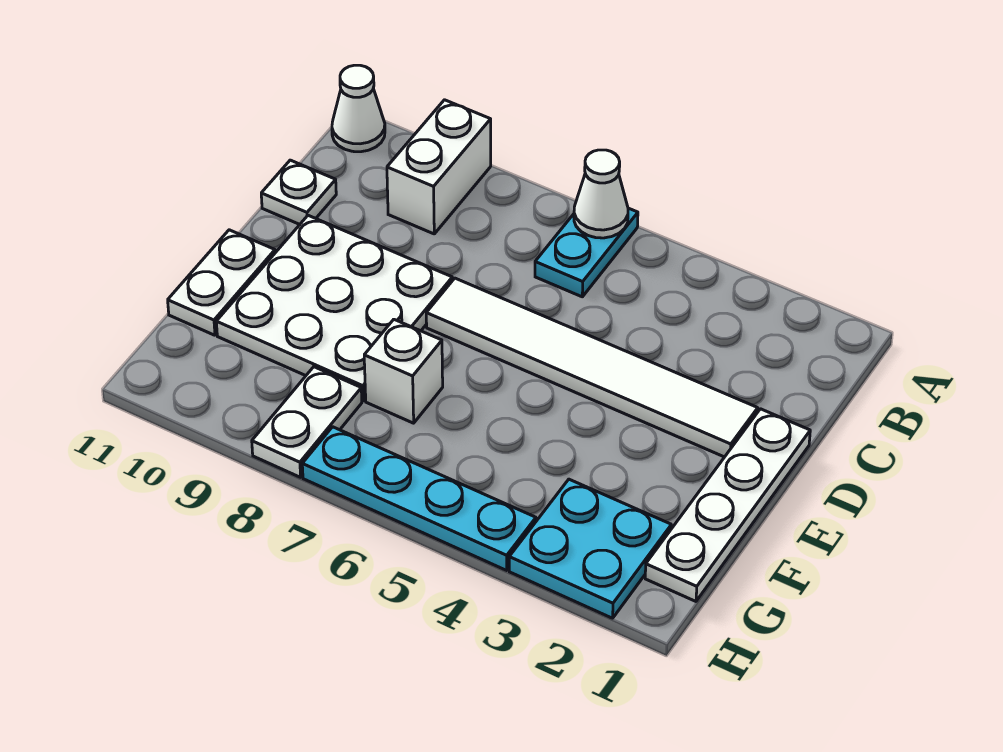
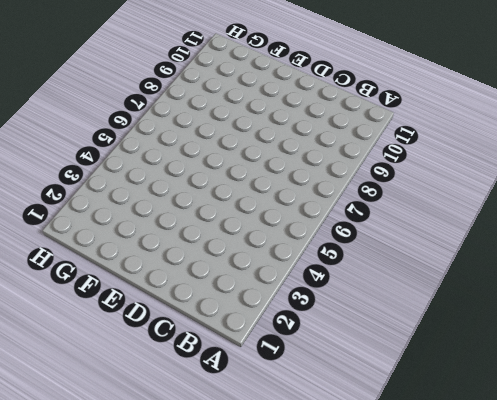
none -> cyan 1x2 plate [535,208,638,297]
none -> white 1x2 brick [387,100,491,234]
none -> white 1x1 cone [332,65,385,152]

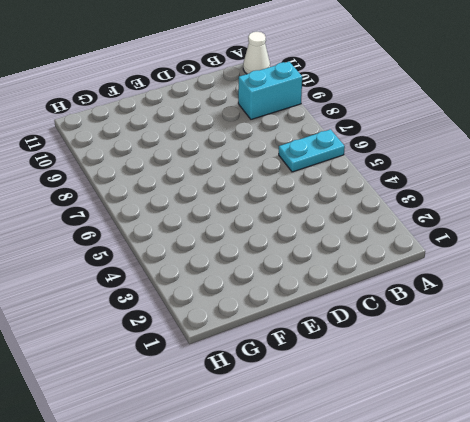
cyan 1x2 brick [238,62,302,119] -> white 1x2 brick [387,100,491,234]
none -> white 1x1 plate [261,160,336,224]
none -> white 1x4 plate [645,409,810,601]
none -> white 1x6 tile [426,278,758,457]

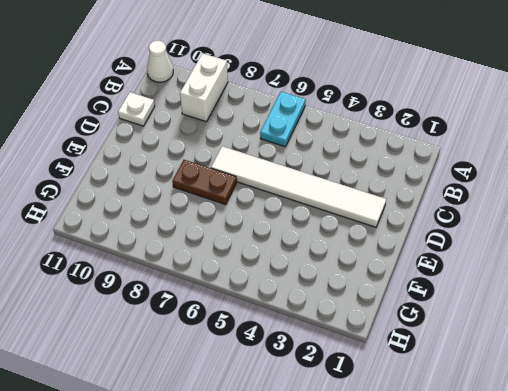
brown 1x2 plate [172,160,237,205] -> white 3x3 plate [216,215,452,401]
none -> white 1x4 plate [645,409,810,601]
none -> white 1x2 plate [168,230,275,335]
none -> white 1x1 brick [364,320,443,423]

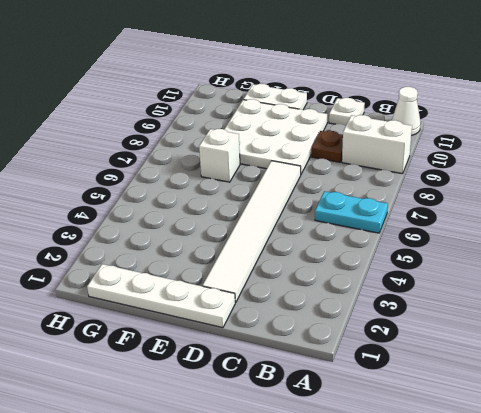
brown 1x1 plate [312,131,343,162] -> none
none -> cyan 2x2 plate [509,479,671,618]
none -> white 1x2 plate [252,367,362,477]
none -> cyan 1x4 plate [302,427,536,570]

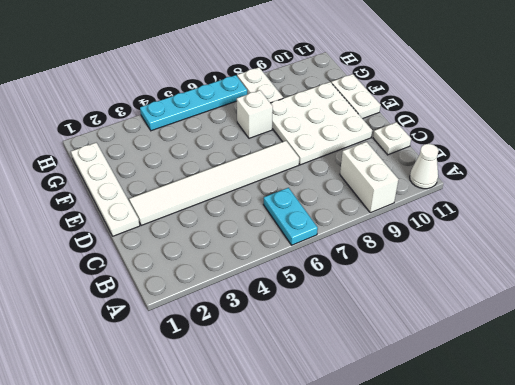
none -> cyan 2x2 plate [509,479,671,618]
none -> white 1x1 cone [574,150,628,238]

